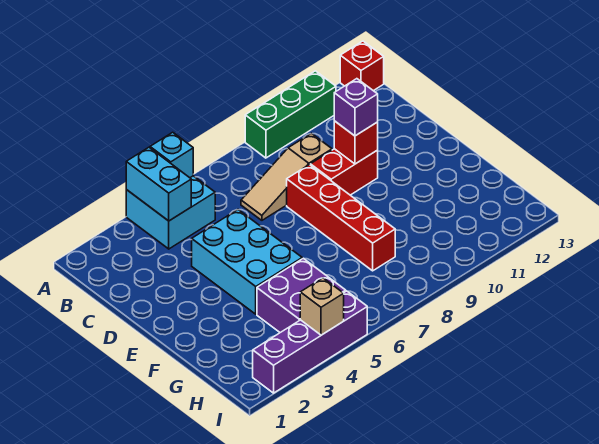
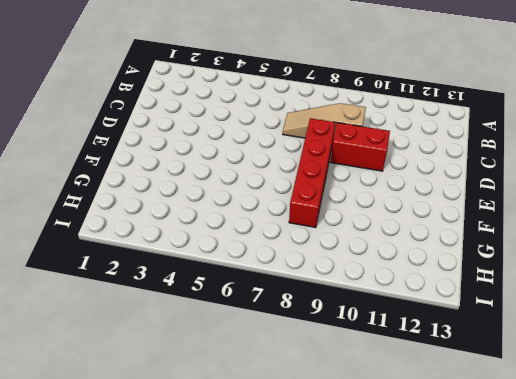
none -> cyan 2x2 brick [126,176,215,249]
none -> green 1x3 brick [245,71,336,158]
none -> red 1x1 brick [340,41,384,91]

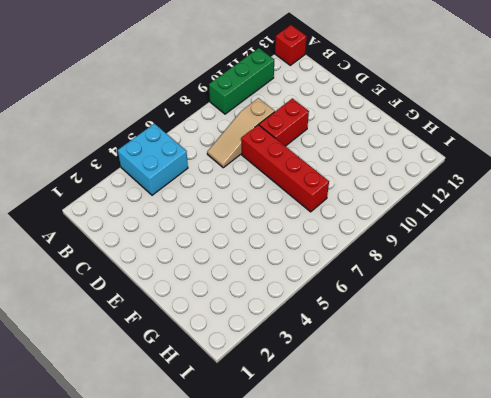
none -> cyan 2x3 brick [192,210,302,314]
none -> purple 2x2 brick [257,258,346,333]
none -> purple 1x4 brick [253,291,367,393]

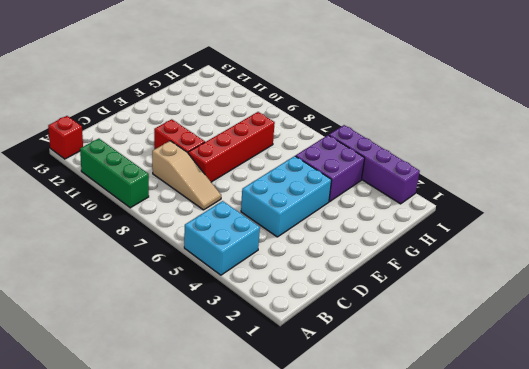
none -> cyan 1x2 brick [126,147,191,221]
none -> cyan 1x1 brick [150,132,193,178]
none -> red 1x1 brick [334,121,378,164]

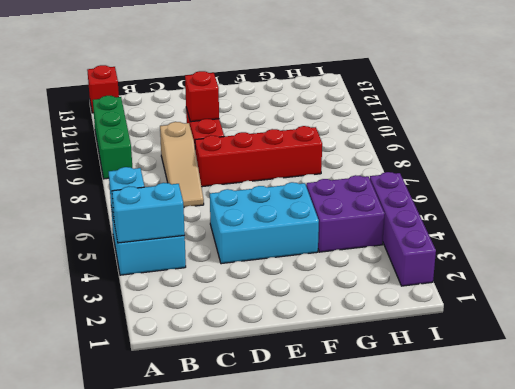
none -> tan 1x1 brick [300,278,344,335]
none -> purple 1x1 brick [334,79,378,136]

